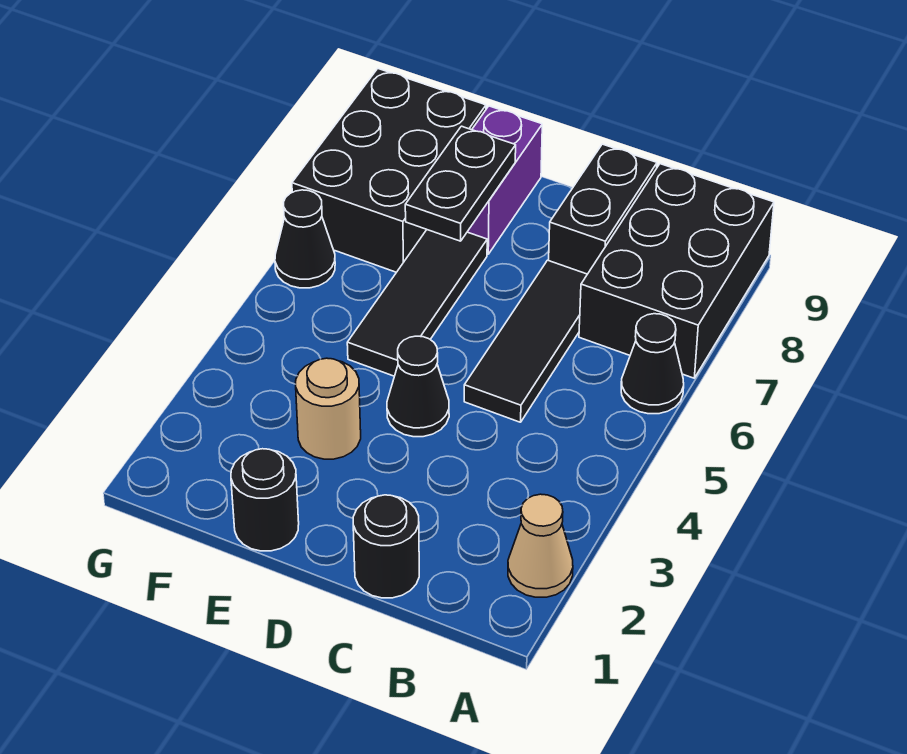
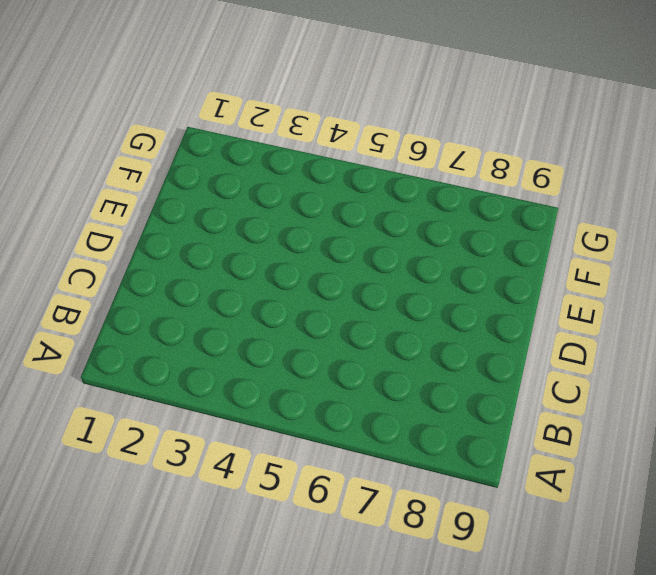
none -> tan 1x1 cone [508,494,573,597]
none -> black 1x1 cone [621,314,684,414]
none -> black 2x3 brick [579,164,774,378]

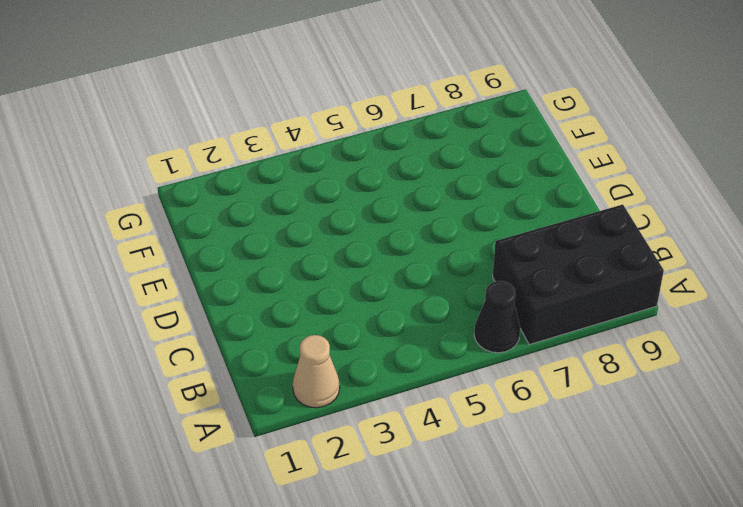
none -> black 1x1 round brick [353,495,419,598]
none -> black 1x3 tile [464,260,587,422]
none -> black 1x2 brick [549,144,657,274]

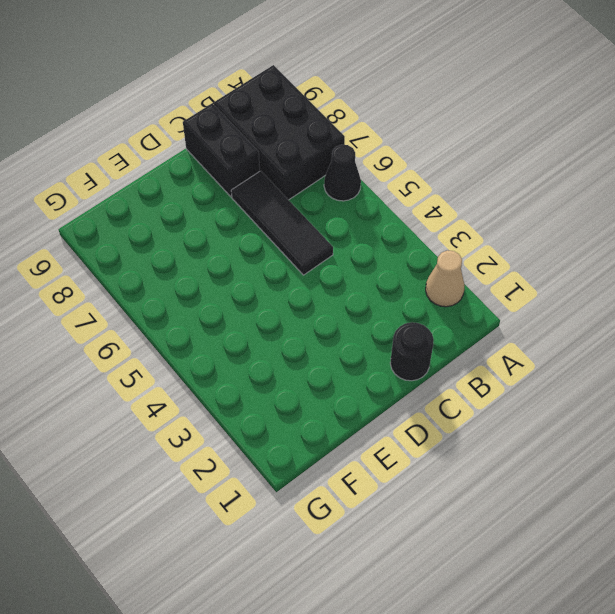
none -> black 1x1 cone [387,336,449,437]
none -> black 1x1 round brick [231,449,299,551]
none -> tan 1x1 round brick [296,358,361,459]

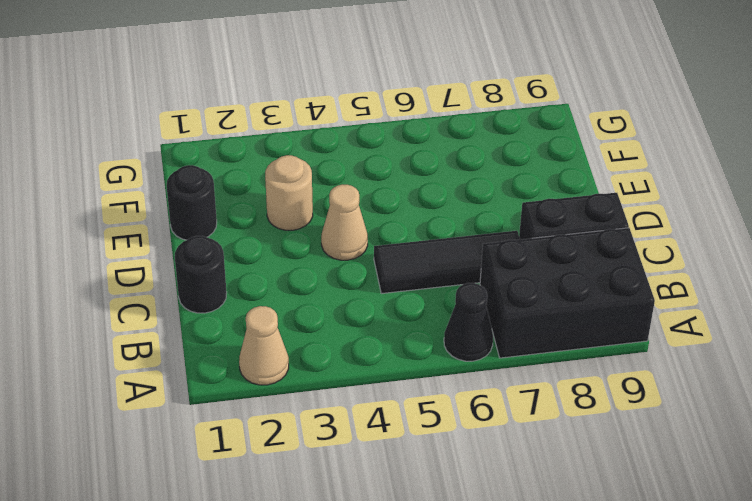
tan 1x1 cone [321,184,368,260] -> black 1x1 cone [387,336,449,437]
none -> black 1x3 tile [347,230,487,376]
none -> purple 1x2 brick [468,106,542,254]
none -> black 2x3 brick [292,69,486,272]

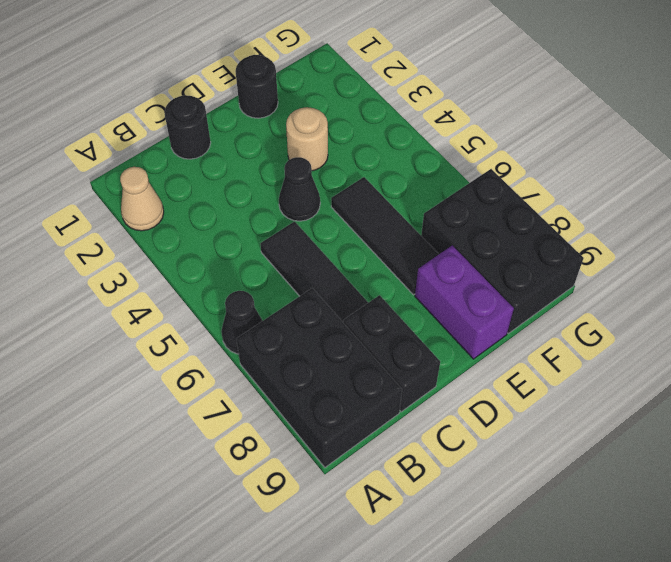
none -> black 1x1 cone [275,190,335,288]
none -> black 1x2 plate [405,126,516,241]

